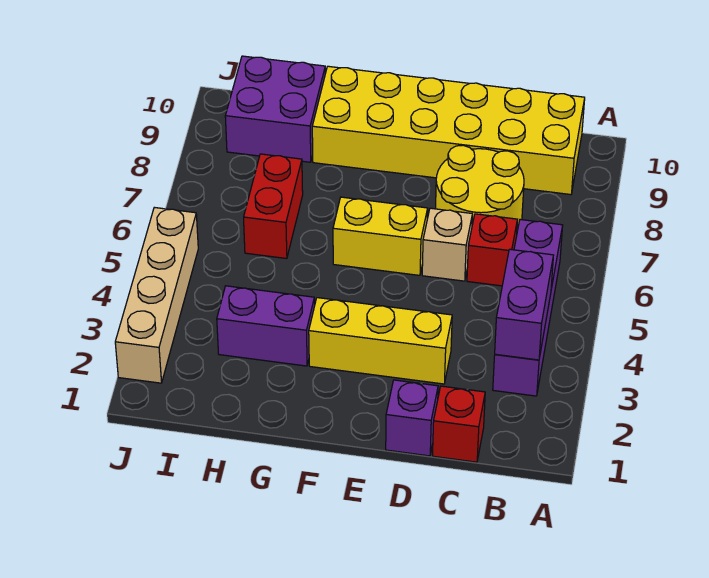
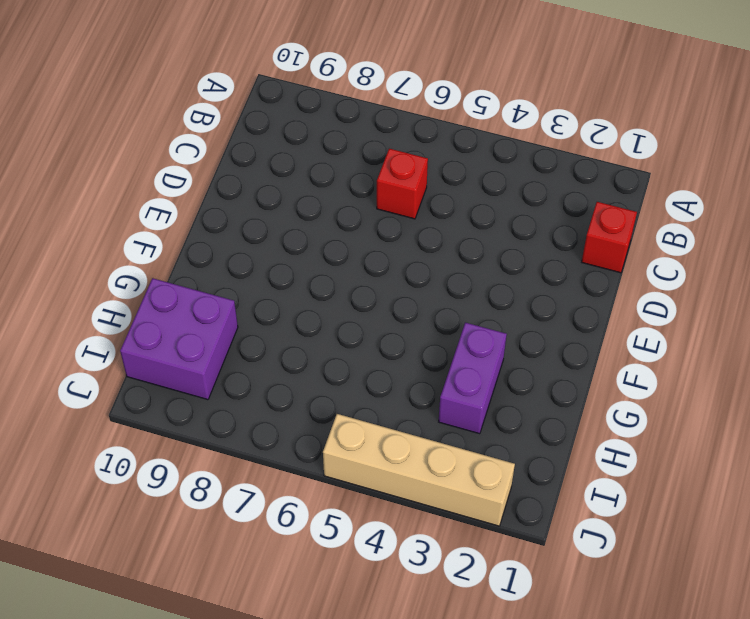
none -> purple 1x4 brick [493,220,563,396]
none -> yellow 2x6 brick [312,66,585,195]
none -> yellow 2x2 round brick [436,145,524,231]

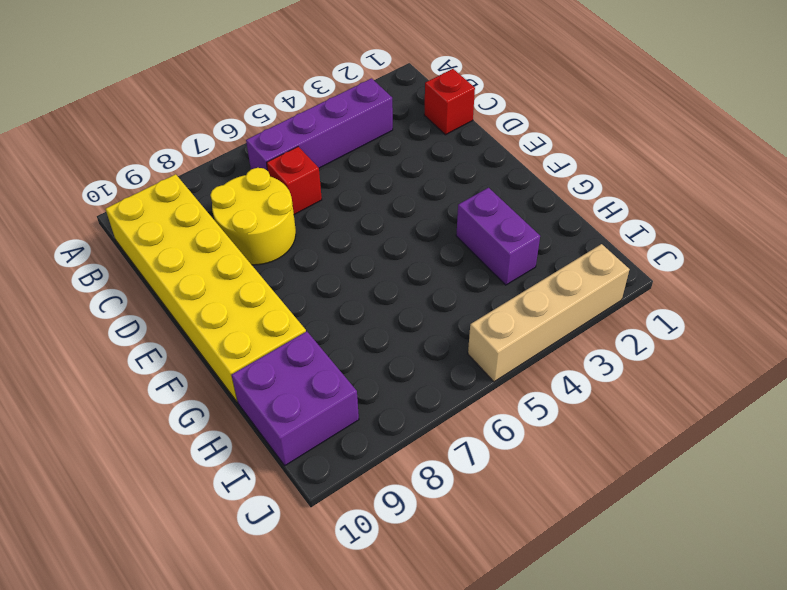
none -> purple 1x1 brick [386,380,438,456]
none -> yellow 1x3 brick [309,298,452,384]
none -> tan 1x1 brick [422,208,472,281]

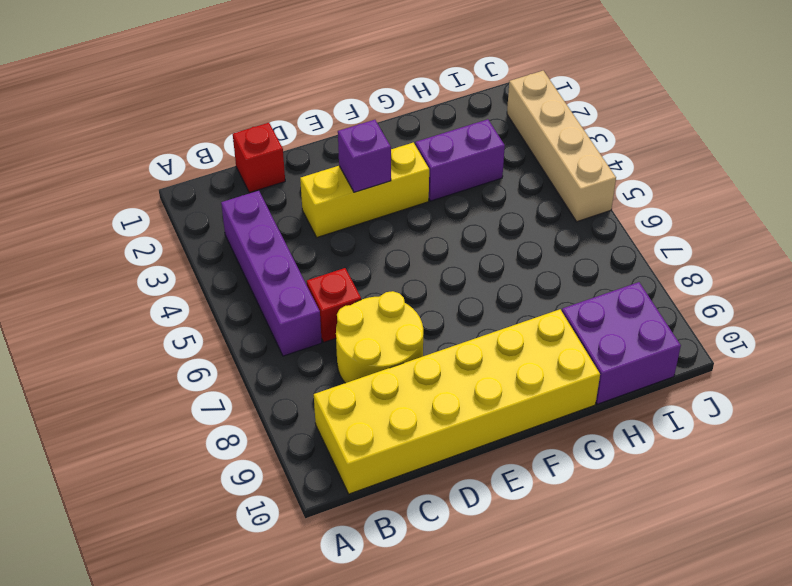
purple 1x1 brick [338,120,391,192] -> purple 1x1 brick moved to [386,380,438,456]
none -> tan 1x1 brick [422,208,472,281]
none -> yellow 1x2 brick [333,197,428,275]
none -> red 1x2 brick [244,154,303,259]

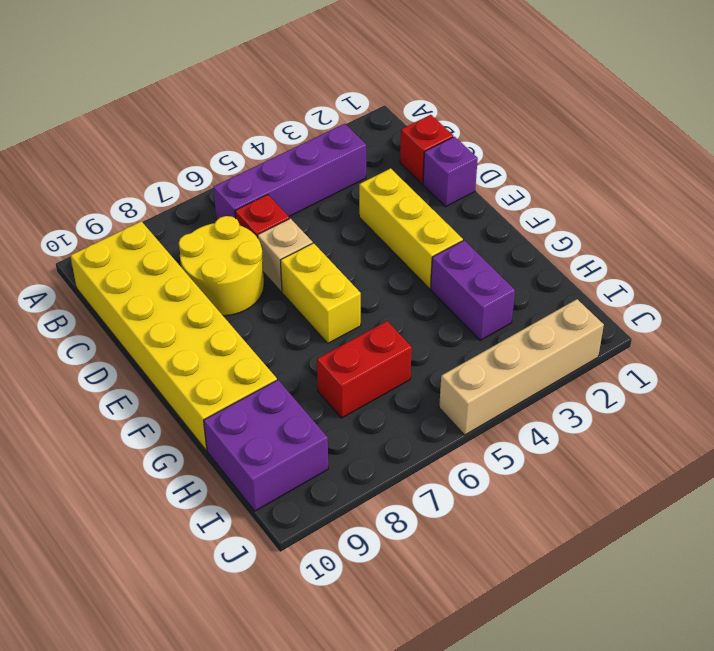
none -> purple 1x2 brick [495,249,553,360]

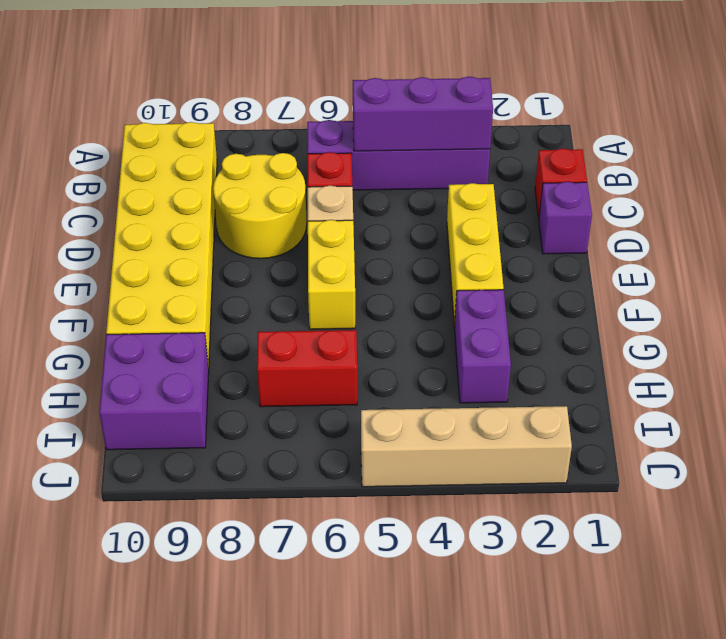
purple 1x3 brick [353,77,493,151] -> purple 1x2 brick [495,249,553,360]

